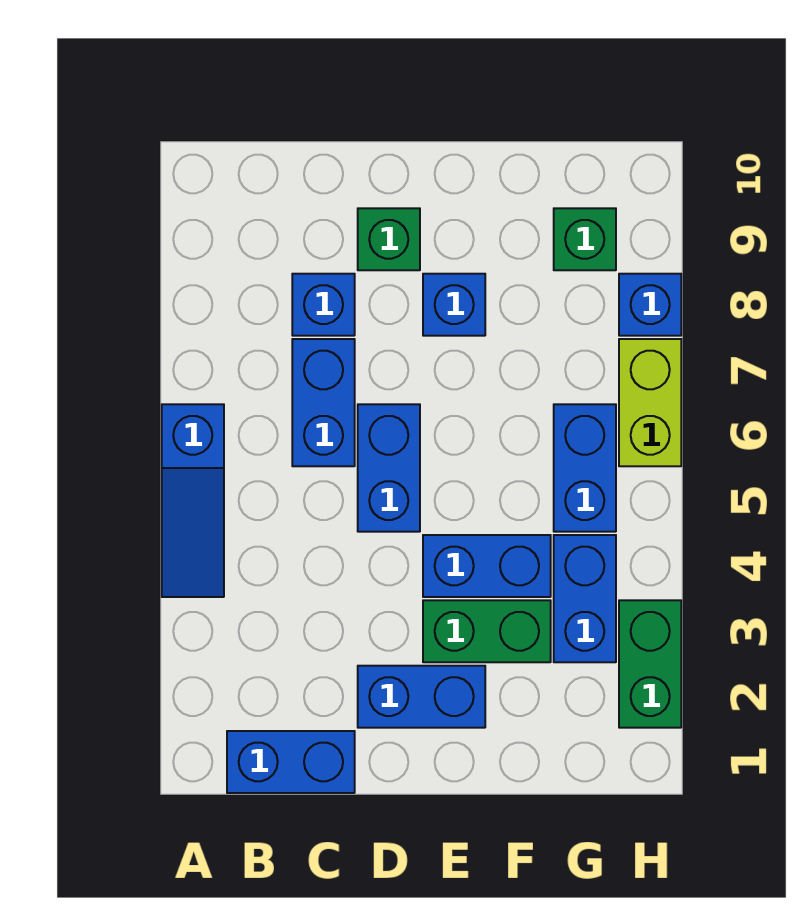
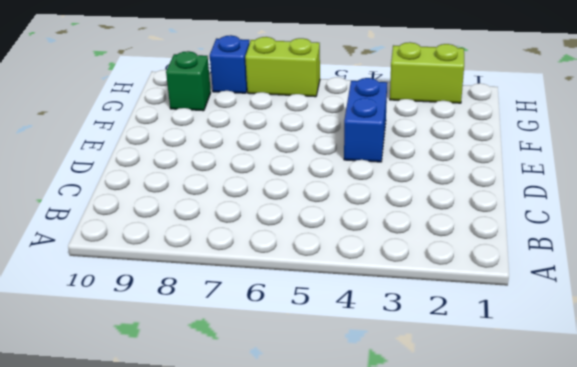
lime 1x2 brick [390,42,464,103] -> green 1x2 brick [619,600,681,728]
none -> blue 1x3 slope [162,404,224,597]
none -> blue 1x2 brick [227,731,355,793]
none -> blue 1x2 brick [292,339,355,466]

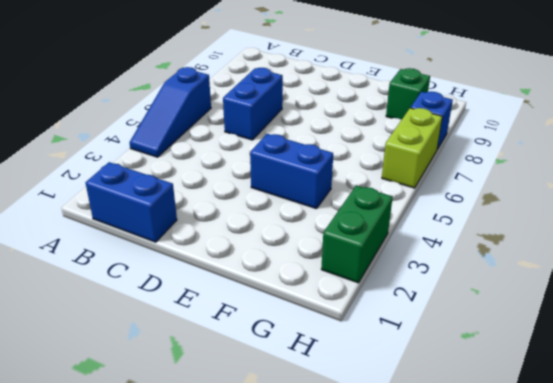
none -> blue 1x1 brick [292,274,355,336]
none -> blue 1x2 brick [358,666,485,728]
none -> blue 1x2 brick [358,404,420,532]

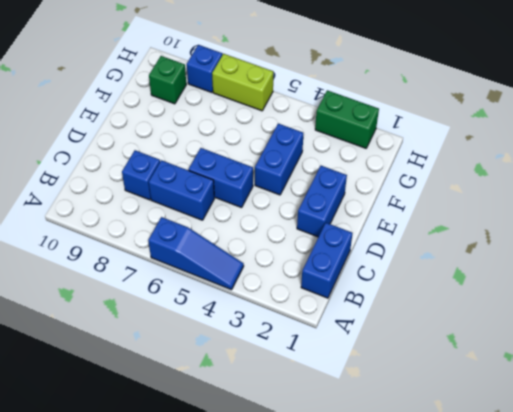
none -> green 1x1 brick [358,208,420,270]
none -> green 1x2 brick [423,600,551,662]
none -> blue 1x1 brick [423,274,485,336]

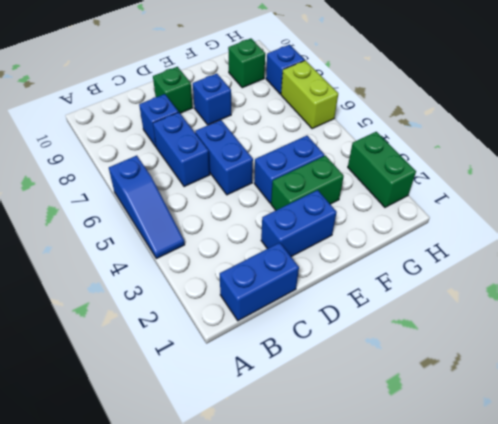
none -> blue 1x2 brick [554,535,616,662]
none -> blue 1x2 brick [554,404,616,532]

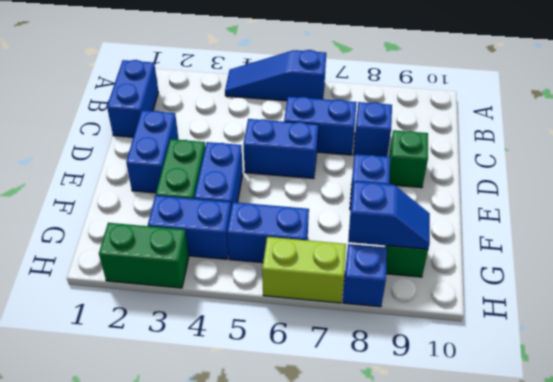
blue 1x2 slope [348,181,430,249] -> none

